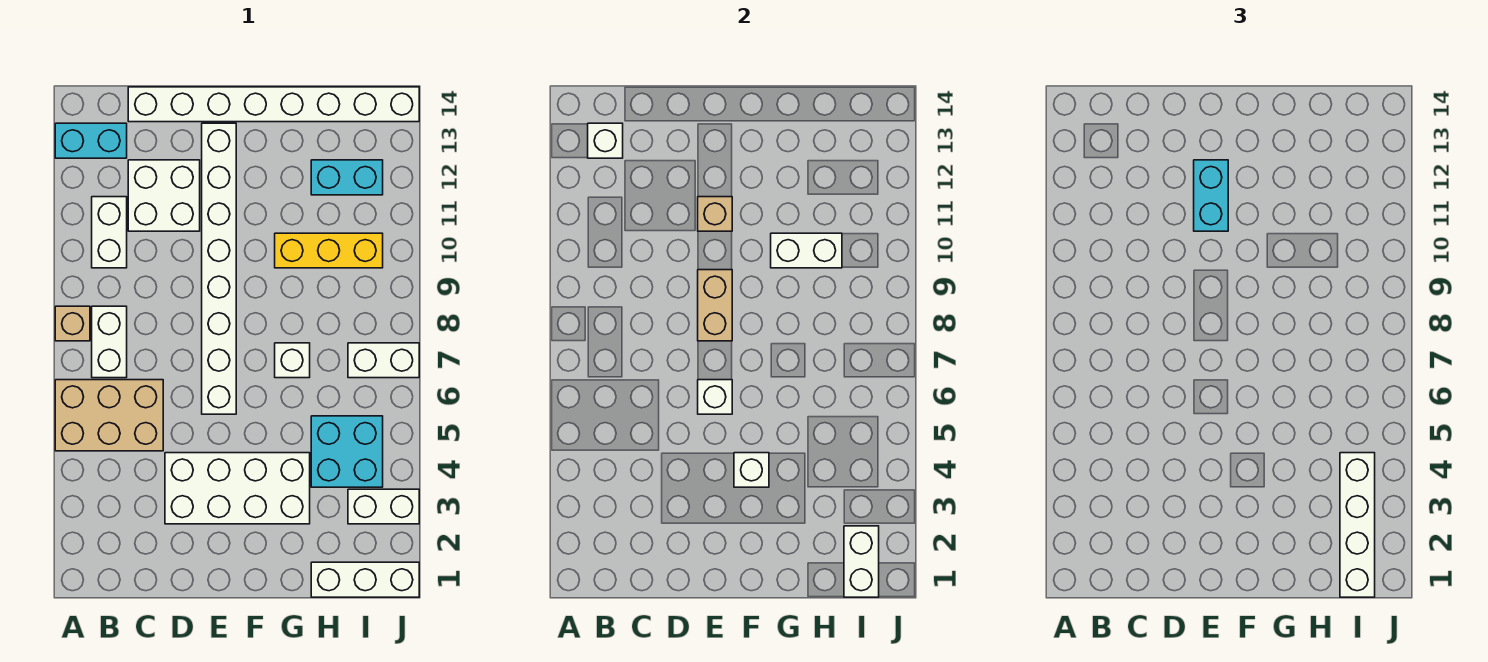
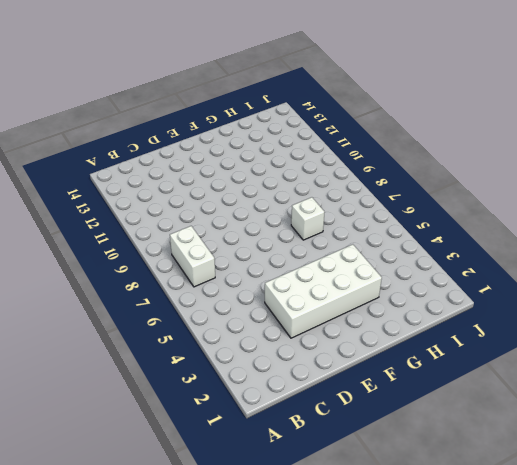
none -> tan 2x3 brick [55,380,163,451]
none -> tan 1x1 brick [55,306,90,341]
none -> cyan 1x2 brick [55,123,127,158]

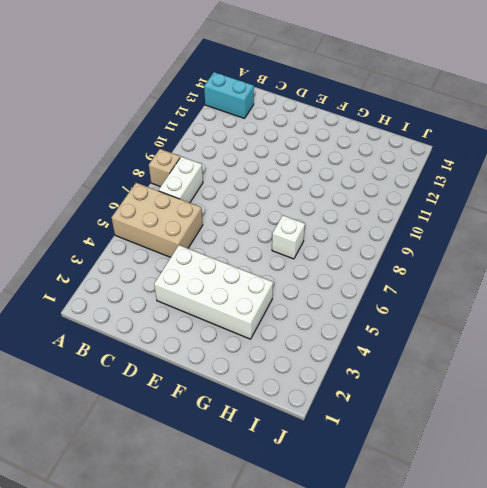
none -> white 1x2 brick [92,197,127,268]
none -> white 2x2 brick [128,160,200,231]
none -> white 1x8 brick [128,87,419,122]

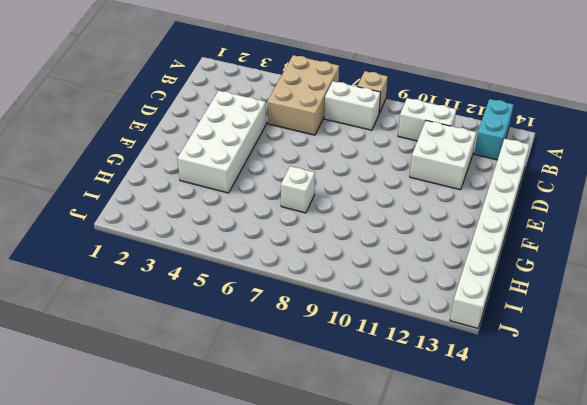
none -> white 1x8 brick [202,123,236,414]
none -> yellow 1x3 brick [275,233,383,268]
none -> white 1x3 brick [311,562,419,597]

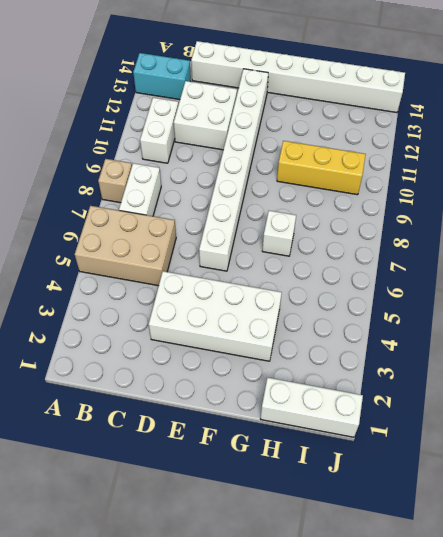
none -> cyan 2x2 brick [311,416,383,487]
none -> cyan 1x2 brick [311,160,383,195]
none -> white 1x2 brick [348,489,419,524]

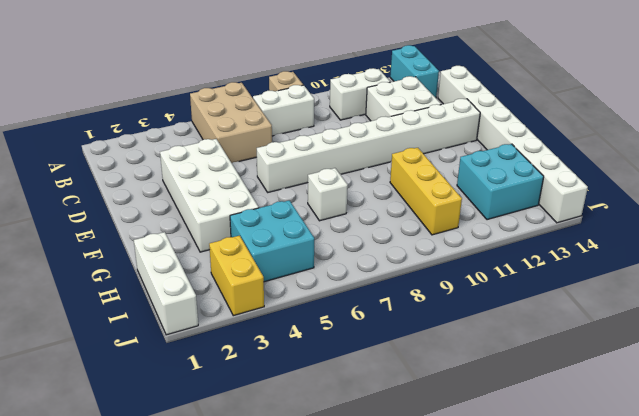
cyan 2x2 brick [457,144,544,220] -> cyan 1x2 brick [311,160,383,195]
yellow 1x2 brick [209,236,264,316] -> white 1x2 brick [348,489,419,524]
none -> white 1x2 brick [348,343,419,378]
none -> white 1x1 brick [588,123,623,158]
none -> white 1x1 brick [698,380,732,414]

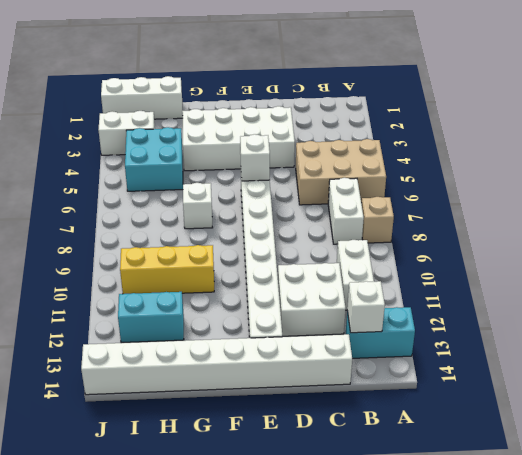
none -> white 1x2 brick [348,343,419,378]
none -> tan 1x2 brick [698,270,732,341]
none -> tan 1x1 brick [698,197,732,231]

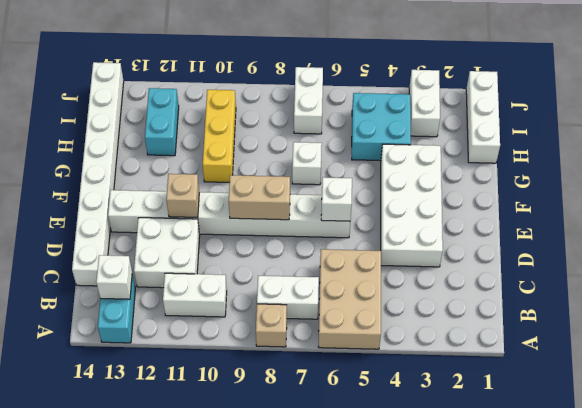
none -> white 1x1 brick [734,453,769,487]
none -> white 1x2 brick [771,233,842,268]
none -> white 1x2 brick [844,526,879,597]

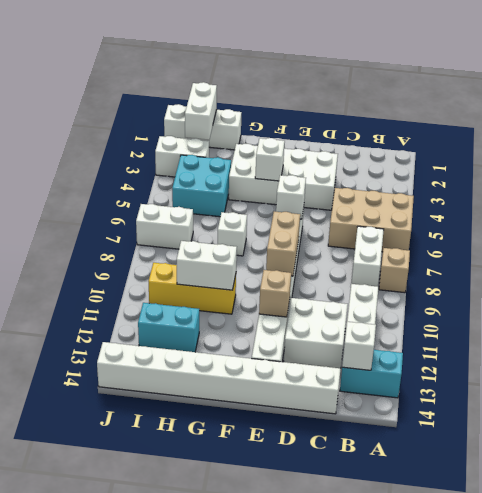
none -> cyan 1x2 brick [1194,160,1228,231]
none -> white 1x4 brick [1340,453,1375,597]

